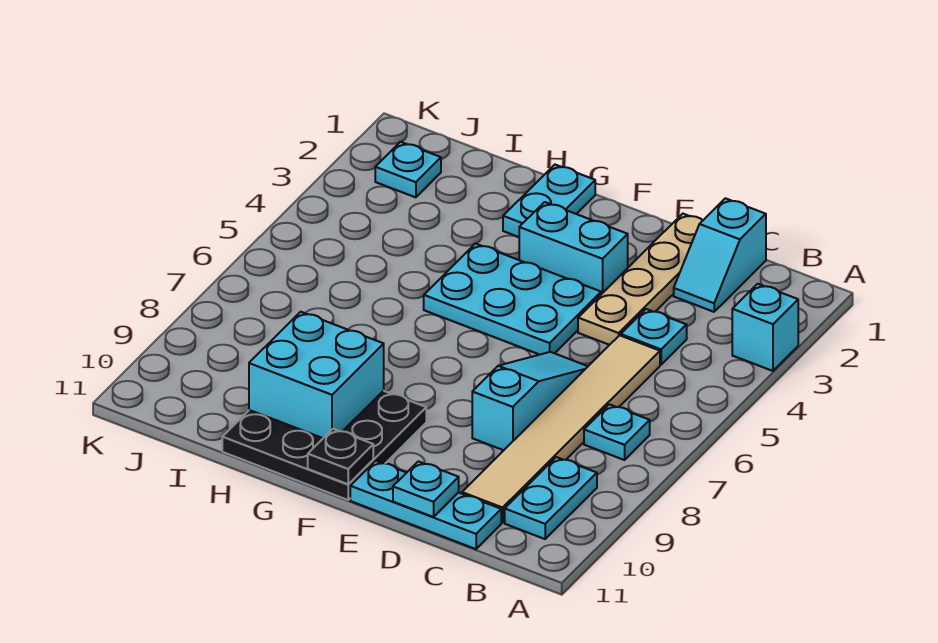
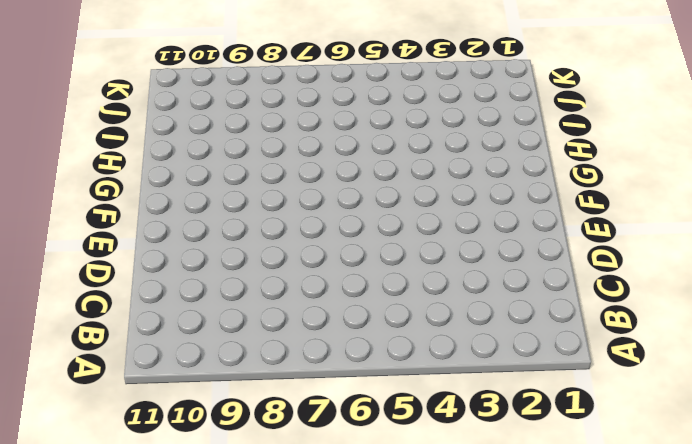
none -> cyan 1x1 brick [732,284,798,371]
none -> cyan 1x1 plate [584,404,650,460]
none -> cyan 1x2 plate [505,457,597,539]

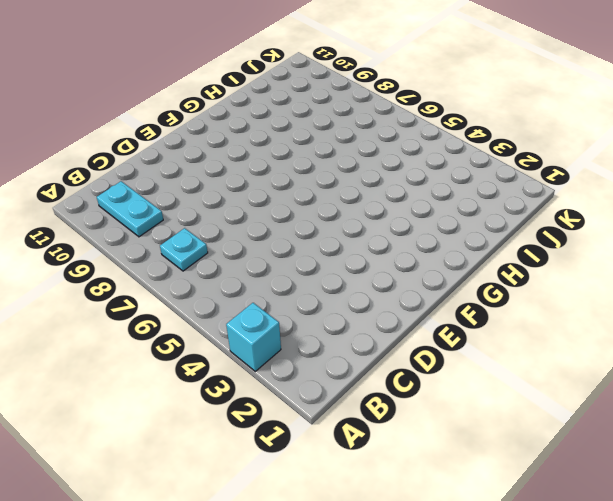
none -> cyan 1x2 slope [674,198,766,312]
none -> cyan 1x1 plate [621,309,687,364]
none -> tan 1x6 tile [462,335,660,523]

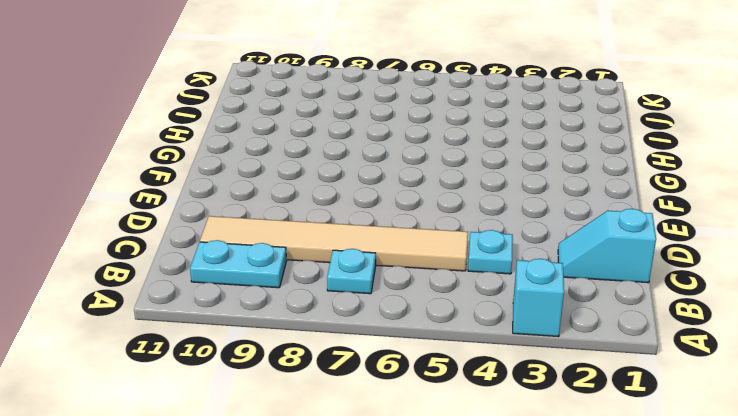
none -> cyan 1x3 plate [350,461,501,549]
none -> tan 1x4 plate [578,214,703,345]
none -> cyan 1x3 slope [472,352,588,450]

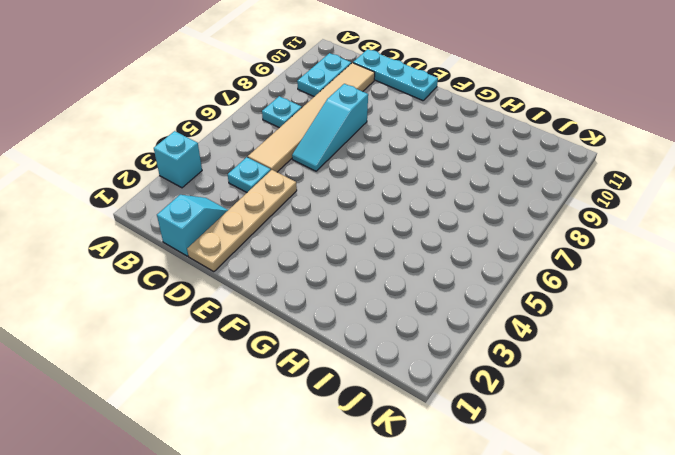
none -> cyan 1x2 brick [519,202,628,294]
none -> cyan 2x3 plate [424,244,601,355]
none -> black 3x3 plate [222,391,426,500]

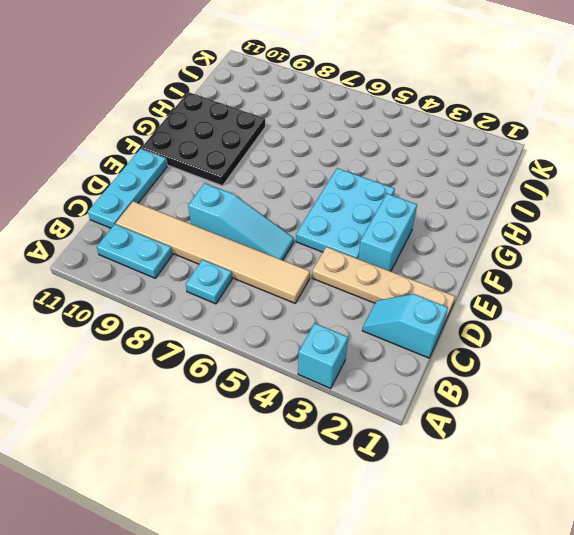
none -> cyan 1x1 plate [621,309,687,364]
none -> cyan 1x2 plate [503,165,595,237]
none -> cyan 1x1 plate [375,142,441,197]

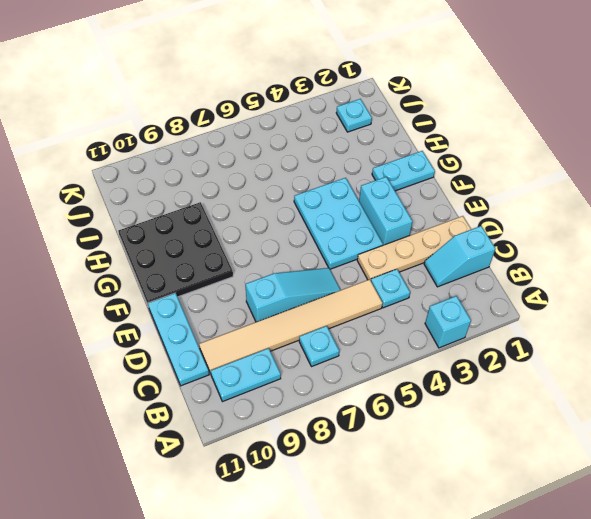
none -> cyan 1x1 plate [393,461,459,517]
none -> black 1x1 plate [308,429,373,484]
none -> cyan 2x2 brick [249,312,384,438]

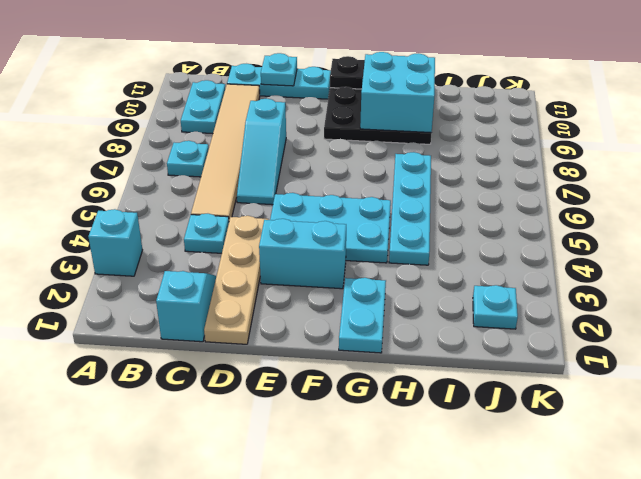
cyan 1x4 plate [389,152,431,265] -> none

